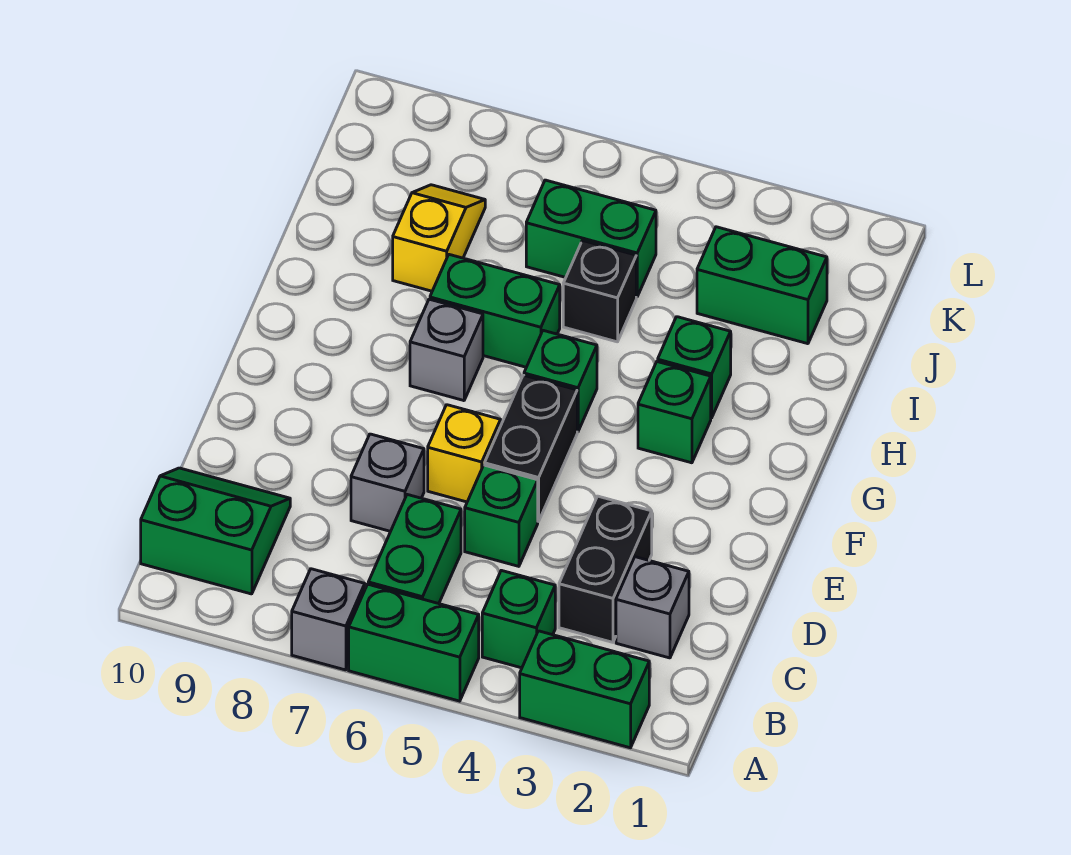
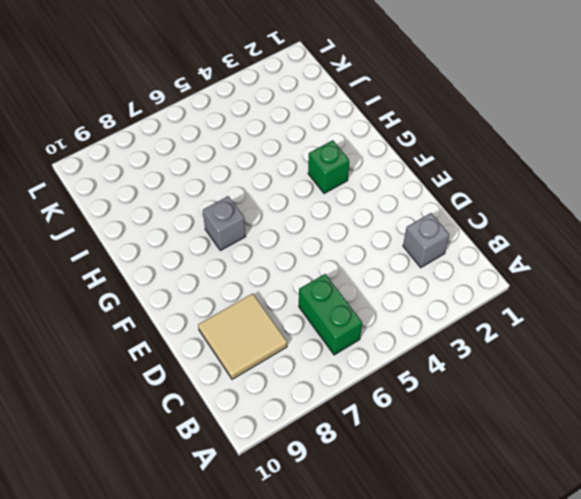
tan 2x2 tile [198,294,287,379] -> green 2x2 slope [141,468,290,594]
none -> green 1x2 brick [520,631,649,748]
none -> green 1x2 brick [349,584,479,701]
none -> grey 1x1 brick [292,569,365,670]

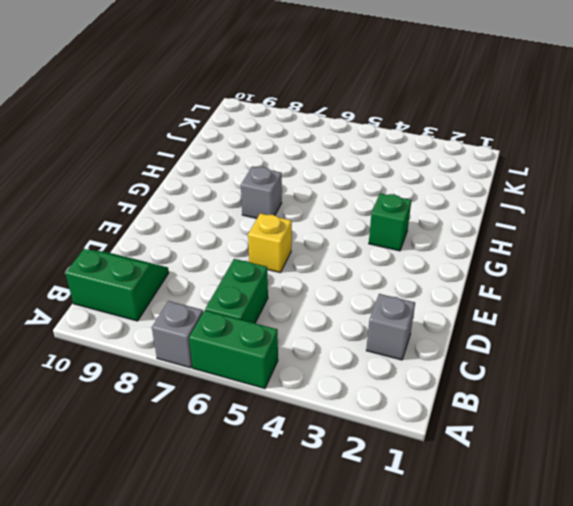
none -> green 1x2 brick [520,631,649,748]
none -> green 1x1 brick [482,570,555,668]
none -> black 1x2 brick [559,496,652,642]

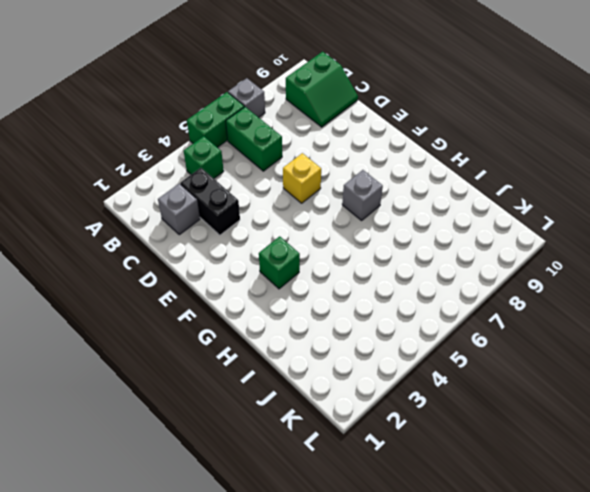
none -> green 1x2 brick [520,631,649,748]
none -> green 1x1 brick [465,465,538,566]
none -> grey 1x1 brick [351,434,424,531]

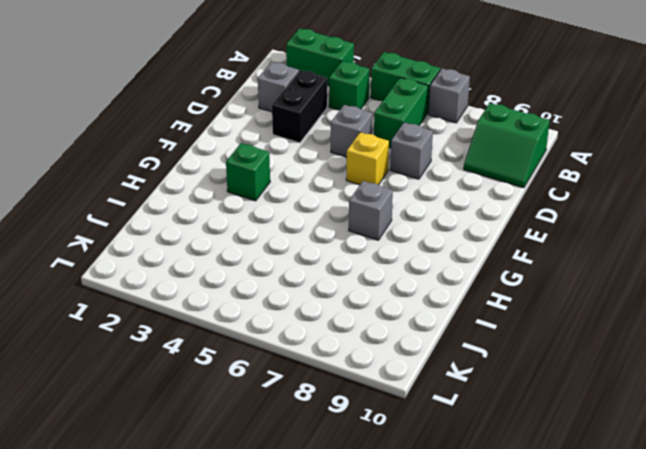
grey 1x1 brick [331,105,372,157] -> green 1x1 brick [465,465,538,566]
none -> black 1x2 brick [485,375,577,521]
none -> green 1x1 brick [524,330,597,432]
none -> green 1x1 brick [658,317,731,418]

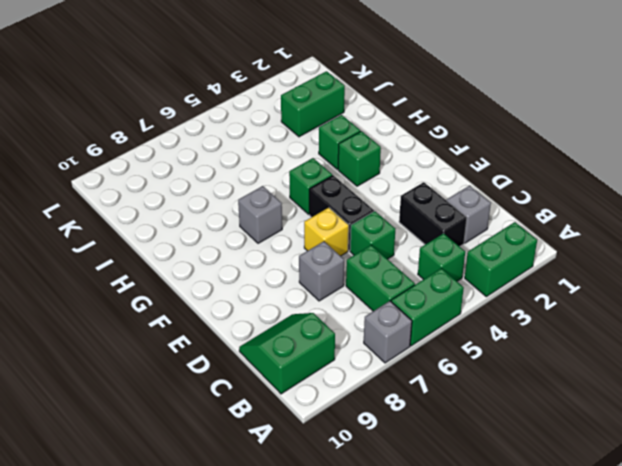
none -> green 1x2 brick [430,255,560,367]
none -> black 1x1 brick [563,241,636,342]
none -> yellow 1x2 slope [393,185,485,291]

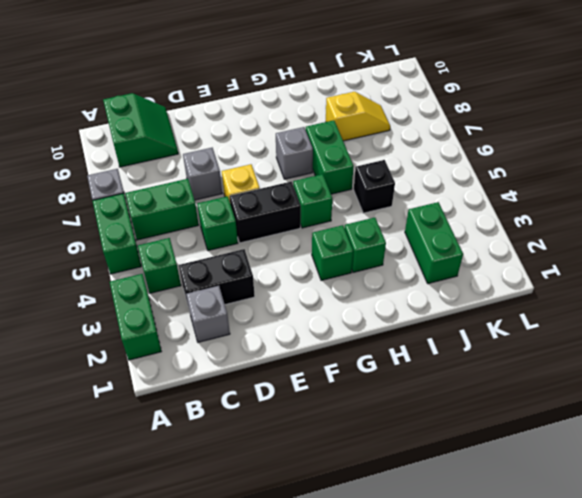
none -> green 1x2 brick [526,180,656,297]

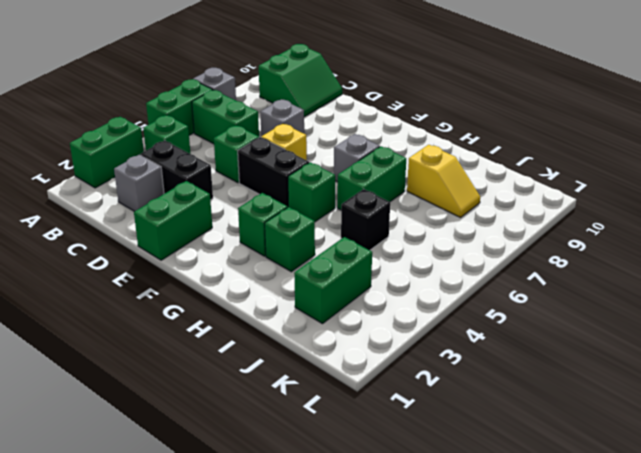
green 1x2 brick [134,181,212,260] -> green 1x2 brick moved to [526,180,656,297]

